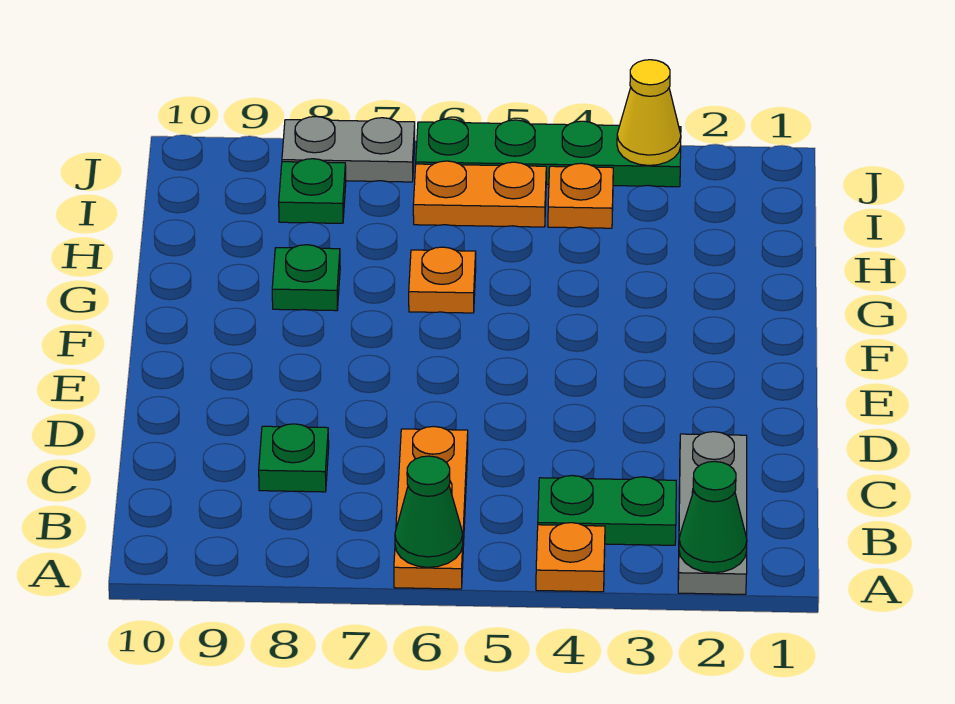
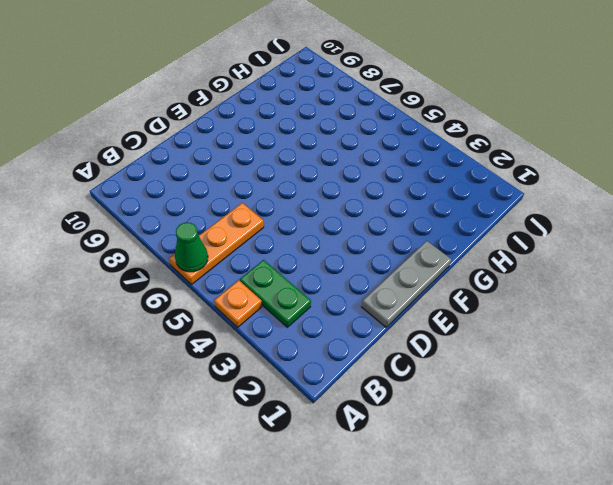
grey 1x3 plate [362,241,452,327] -> grey 1x3 plate moved to [678,432,747,594]
none -> green 1x1 plate [259,424,329,492]
none -> orange 1x1 plate [409,247,476,313]
none -> green 1x1 plate [272,245,340,311]

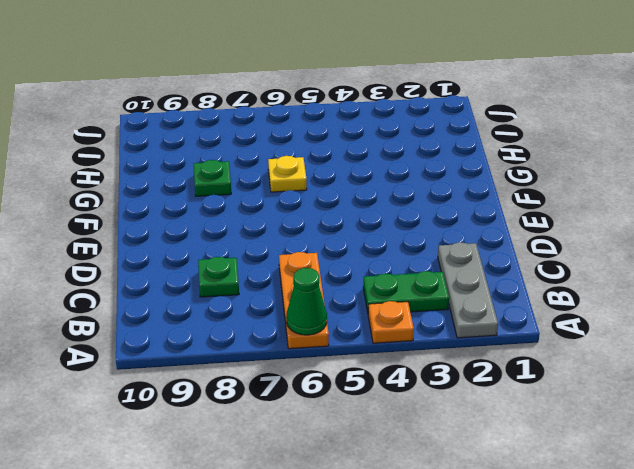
yellow 1x1 plate [268,156,307,192] -> orange 1x1 plate [409,247,476,313]
none -> orange 1x1 plate [548,163,613,228]
none -> orange 1x2 plate [413,161,546,227]
none -> green 1x1 plate [279,159,346,223]

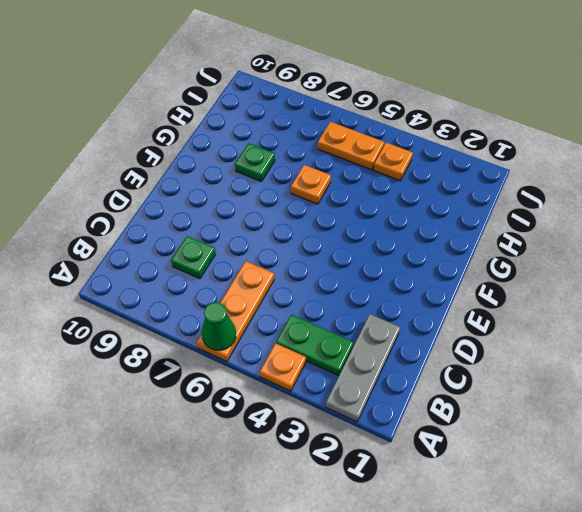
none -> green 1x1 plate [279,159,346,223]
none -> green 1x4 plate [416,119,681,187]
none -> grey 1x2 plate [282,117,415,182]

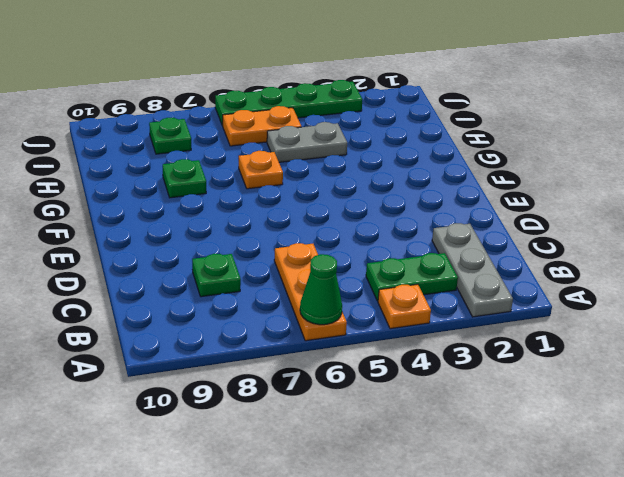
grey 1x2 plate [267,122,347,162] -> grey 1x2 plate moved to [282,117,415,182]
none -> orange 1x1 plate [548,163,613,228]
none -> green 1x1 cone [679,461,747,573]
none -> yellow 1x1 cone [617,60,681,165]

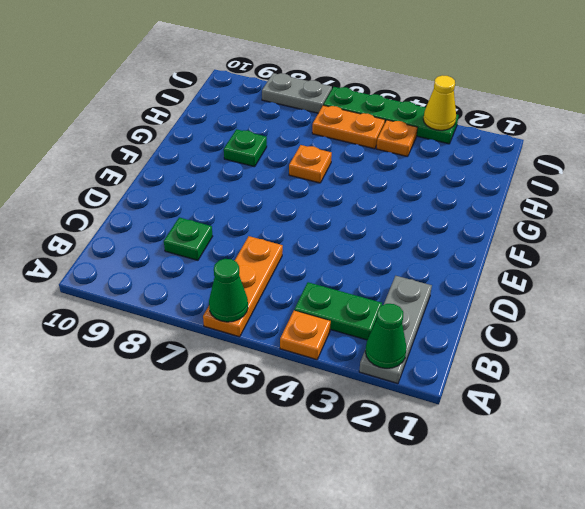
none -> green 1x1 plate [279,159,346,223]

